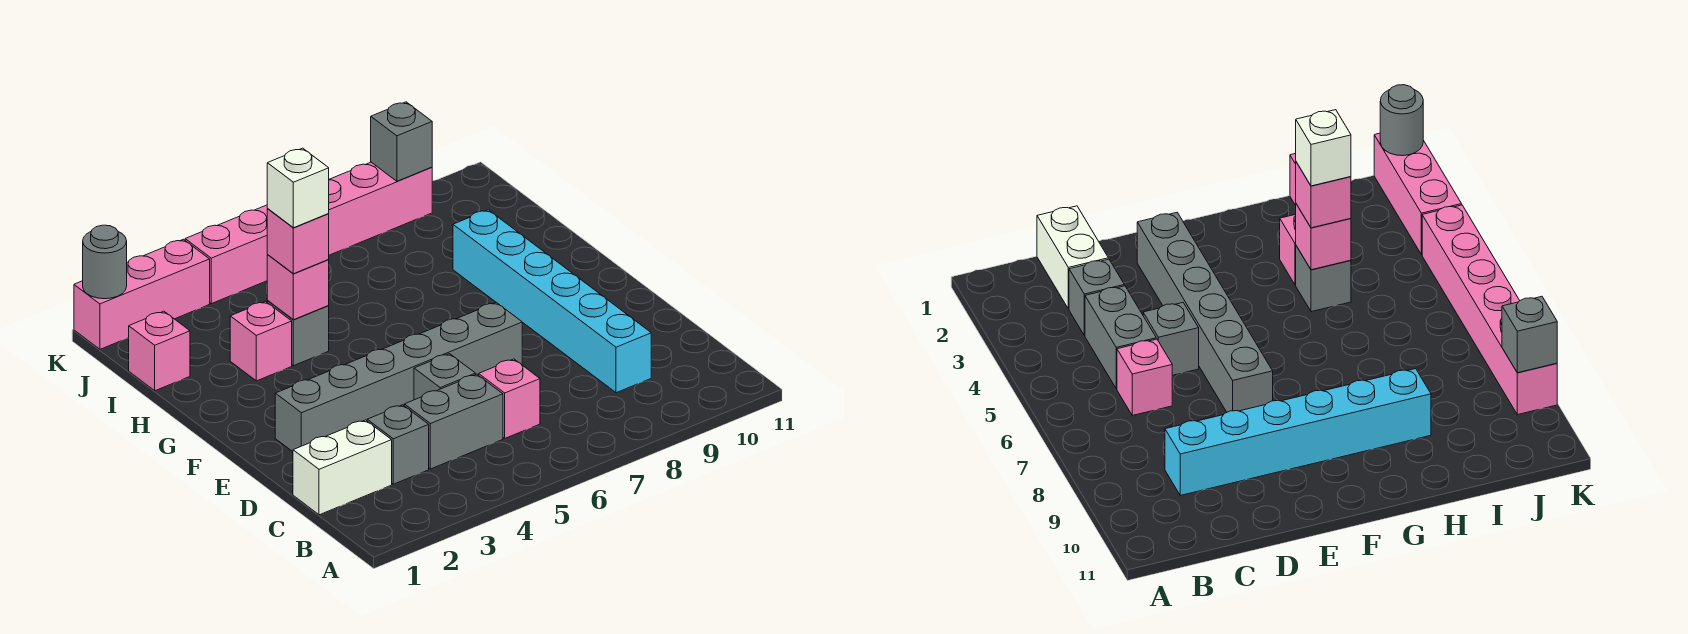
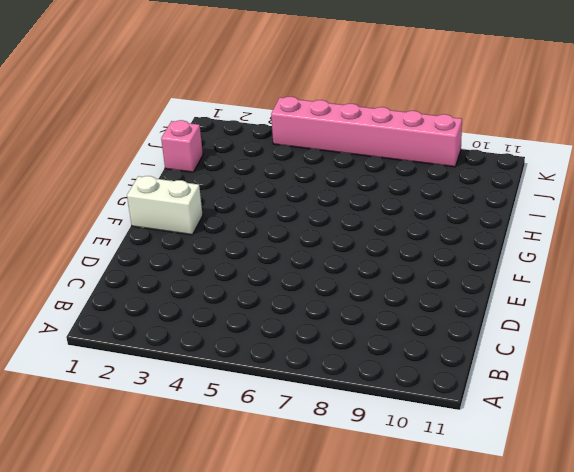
white 1x2 brick [127,176,203,235] -> white 1x2 brick moved to [293,420,392,515]
none -> grey 1x1 brick [367,405,429,484]
none -> grey 1x2 brick [404,374,503,469]
none -> pink 1x1 brick [479,359,540,438]

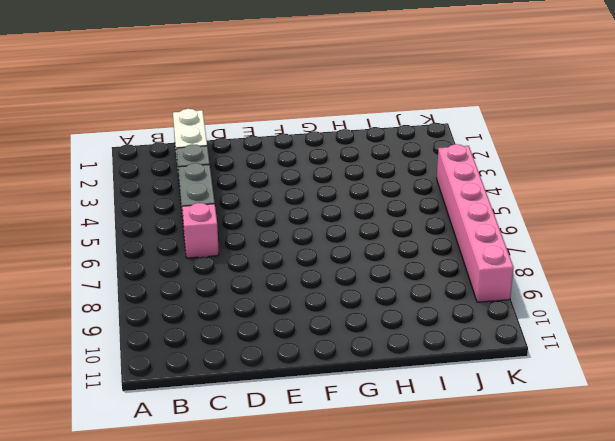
none -> cyan 1x6 brick [453,210,651,393]
none -> grey 1x1 brick [414,354,476,400]
none -> grey 1x6 brick [275,302,522,452]

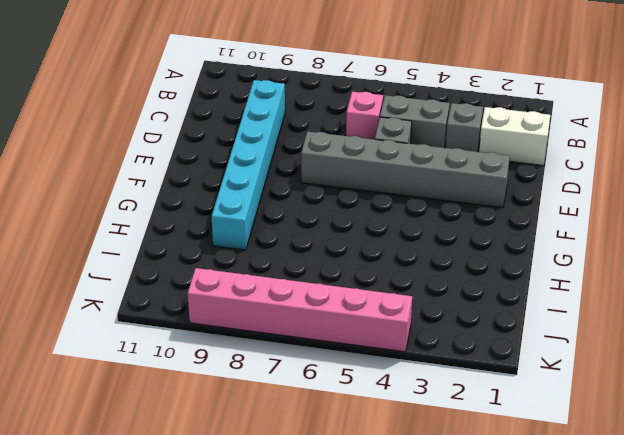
none -> pink 1x1 brick [230,301,292,381]
none -> grey 1x1 brick [267,301,329,366]
none -> pink 1x1 brick [129,311,190,391]

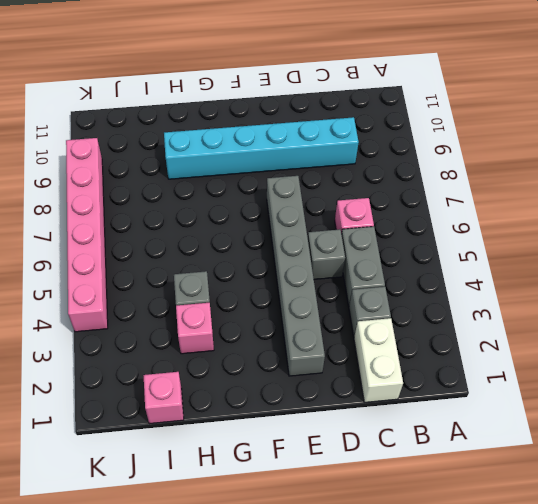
none -> pink 1x3 brick [74,239,210,349]
none -> pink 1x1 brick [267,255,329,320]
none -> grey 1x1 round brick [83,225,127,299]

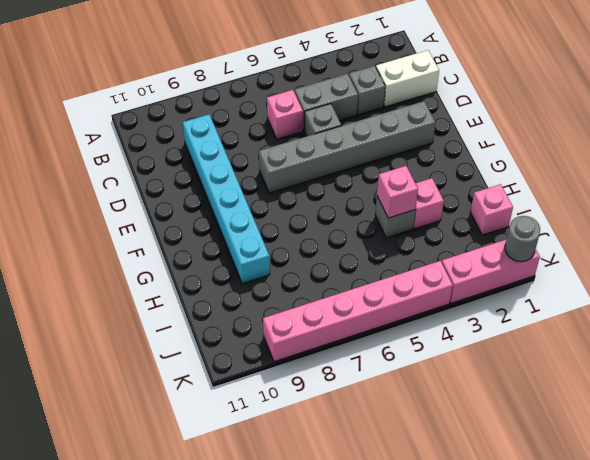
none -> grey 1x1 brick [371,102,432,181]
none -> pink 1x1 brick [267,209,329,274]
none -> white 1x1 brick [267,148,329,228]

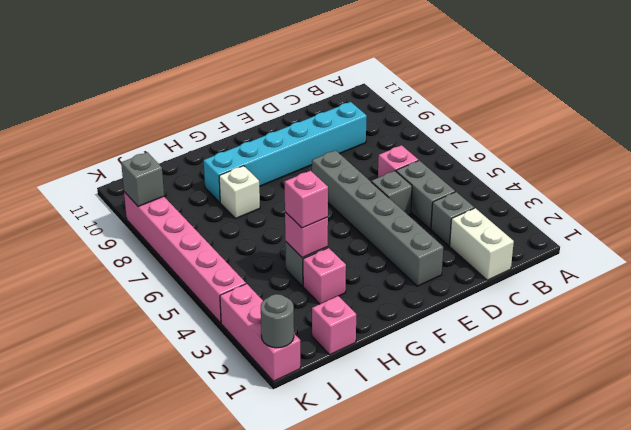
white 1x1 brick [219,166,260,219] -> white 1x1 brick moved to [267,148,329,228]

